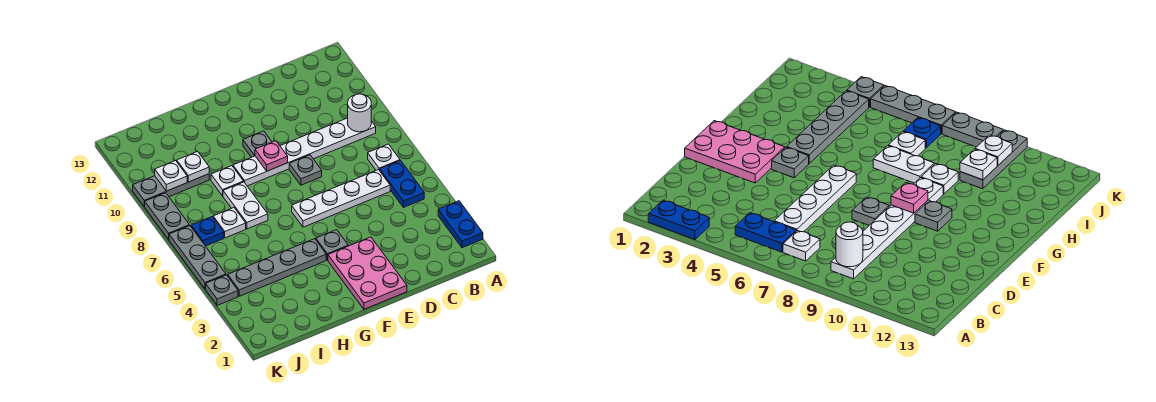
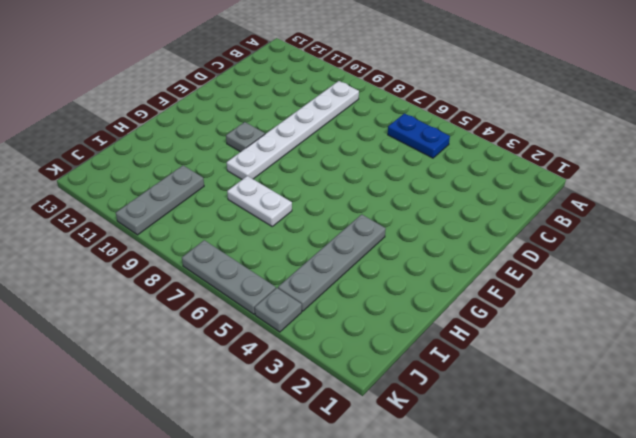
none -> blue 1x2 plate [438,201,483,248]
none -> white 1x1 plate [368,144,400,170]
none -> white 1x4 plate [292,170,390,227]

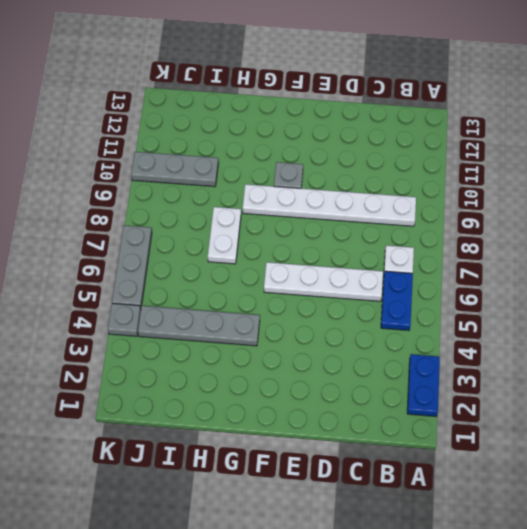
none -> pink 2x3 plate [328,237,407,309]
none -> grey 1x1 plate [289,155,322,185]
none -> grey 1x1 plate [316,230,348,260]

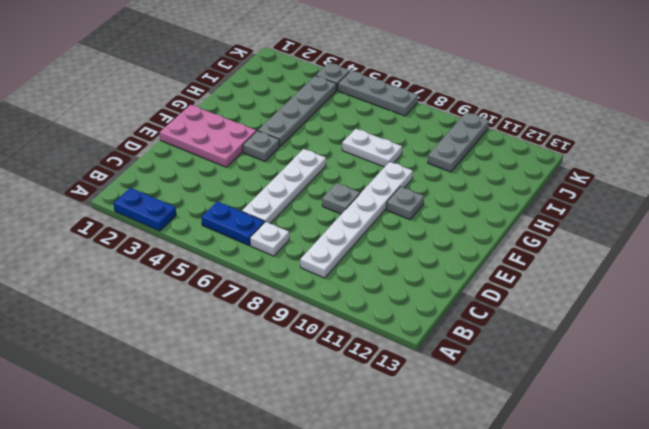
none -> white 1x1 plate [211,166,244,196]
none -> white 1x1 plate [213,208,246,238]
none -> blue 1x1 plate [191,217,224,246]

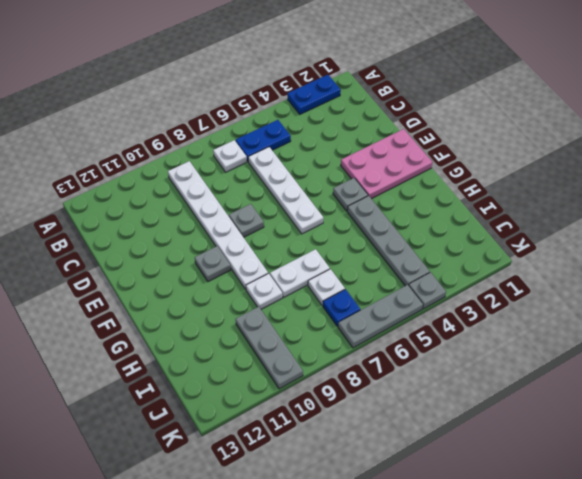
none -> grey 1x2 plate [145,193,190,239]
none -> white 1x1 round brick [348,94,371,132]
none -> pink 1x1 plate [255,141,288,171]

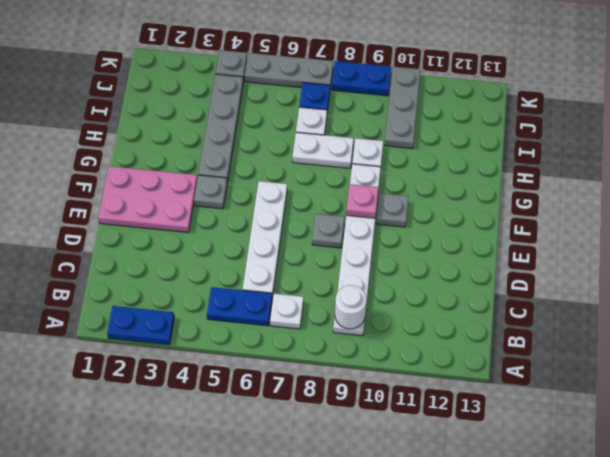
blue 1x2 plate [332,61,391,96] -> grey 1x2 plate [145,193,190,239]
none -> white 1x1 plate [177,151,209,182]
none -> white 1x1 plate [155,161,187,191]

